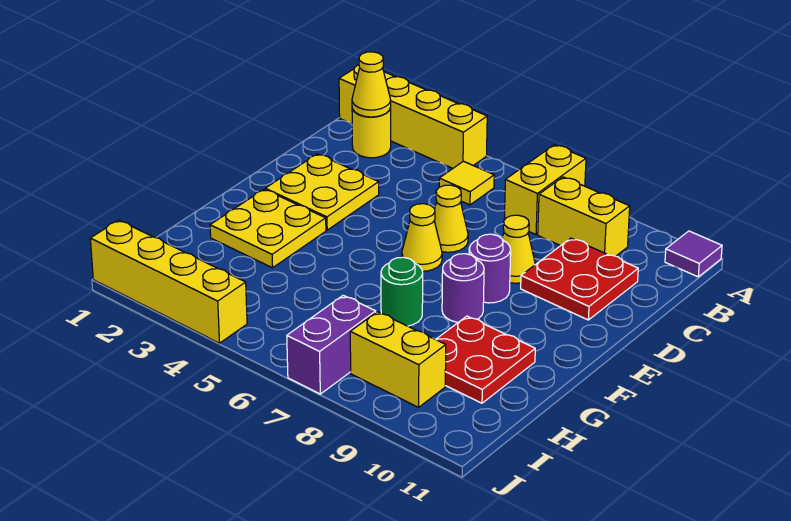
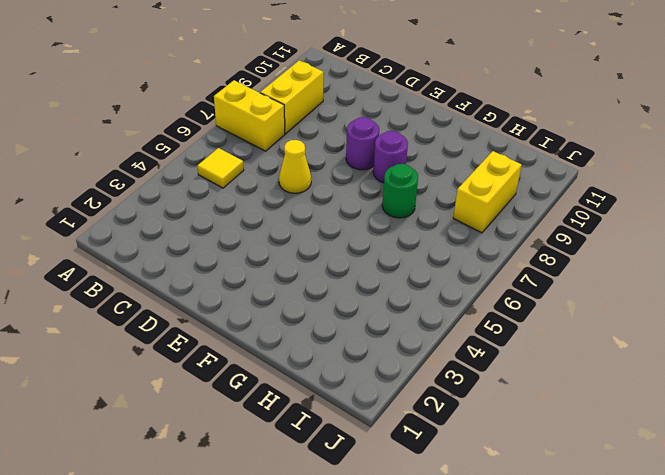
none -> yellow 1x4 brick [339,65,487,168]
none -> purple 1x1 tile [665,231,722,277]
none -> yellow 1x1 round brick [352,108,391,158]

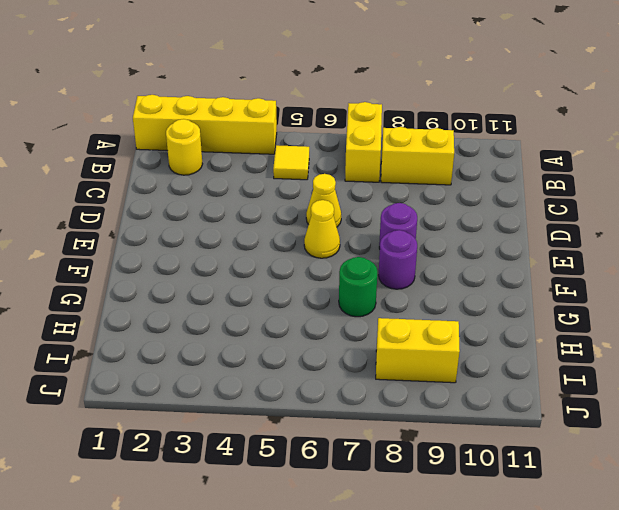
none -> purple 1x1 tile [665,231,722,277]
none -> red 2x2 plate [521,238,638,320]
none -> yellow 2x2 plate [265,154,379,230]

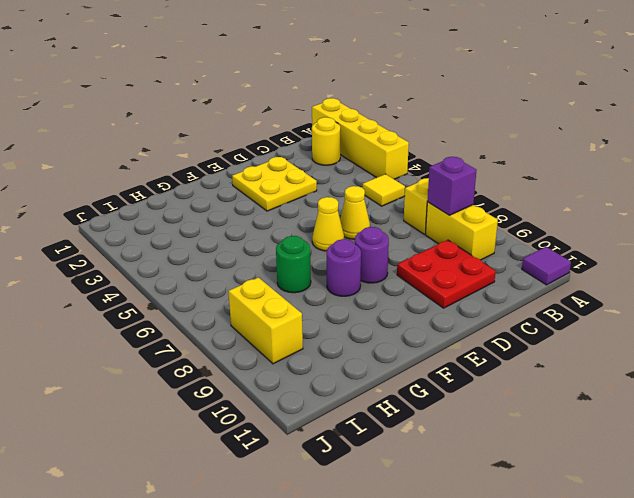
purple 1x1 brick [427,157,476,215] -> none
none -> yellow 1x1 cone [502,215,535,283]
none -> yellow 2x2 plate [210,189,326,268]
none -> red 2x2 plate [436,316,535,403]

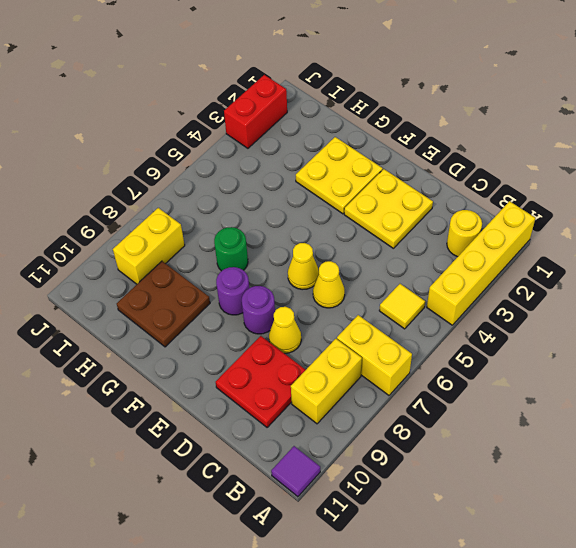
brown 2x2 plate [117,261,210,347] -> red 2x2 plate [436,316,535,403]
red 1x2 brick [224,75,287,148] -> yellow 1x4 brick [90,220,247,343]
none -> purple 1x2 brick [287,295,376,394]
none -> yellow 1x1 cone [352,52,391,117]

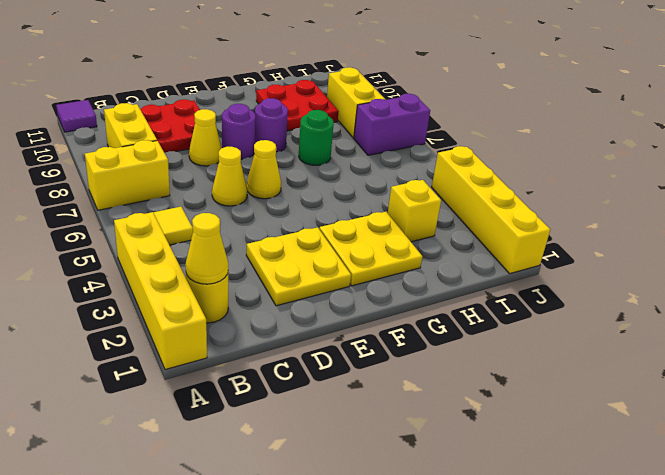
yellow 1x1 brick [388,180,441,242] -> none

